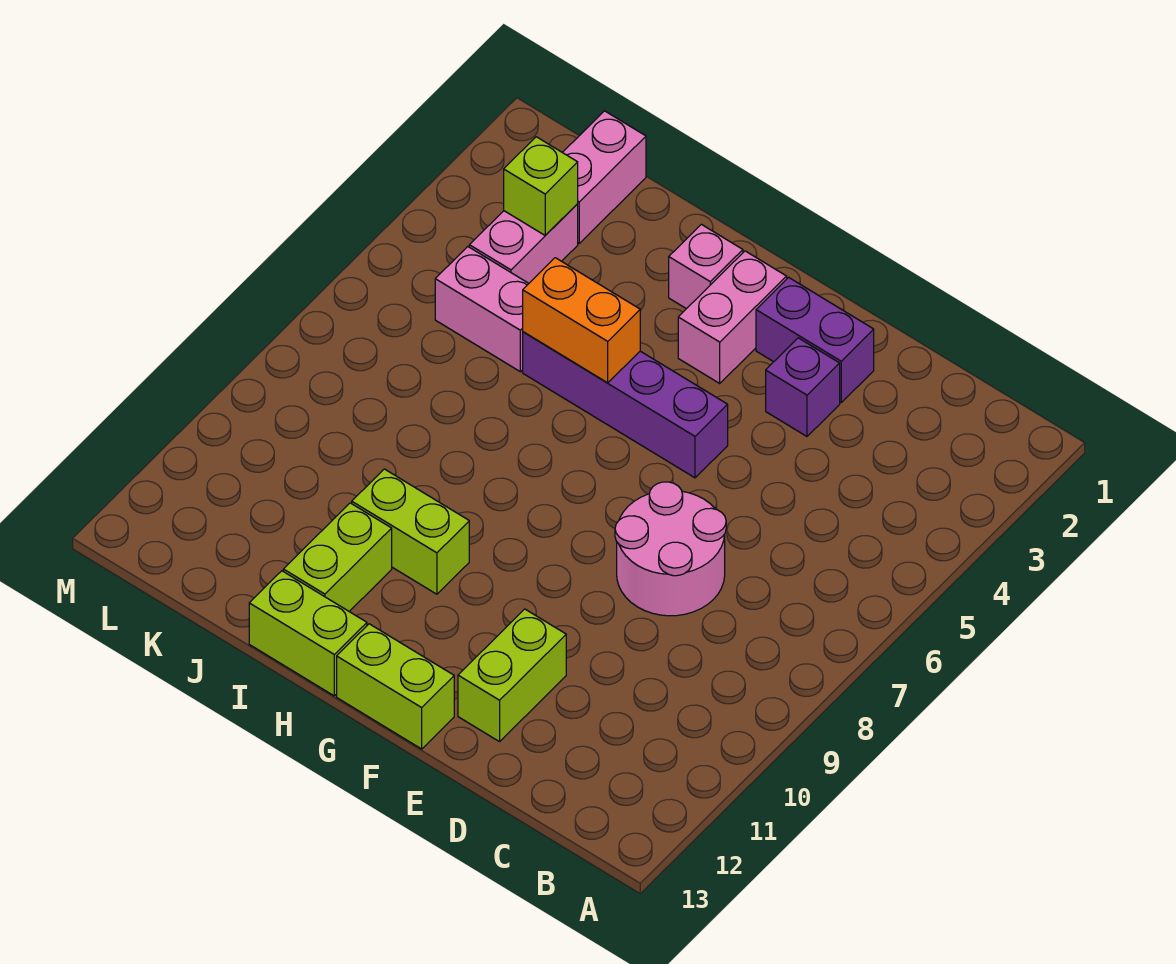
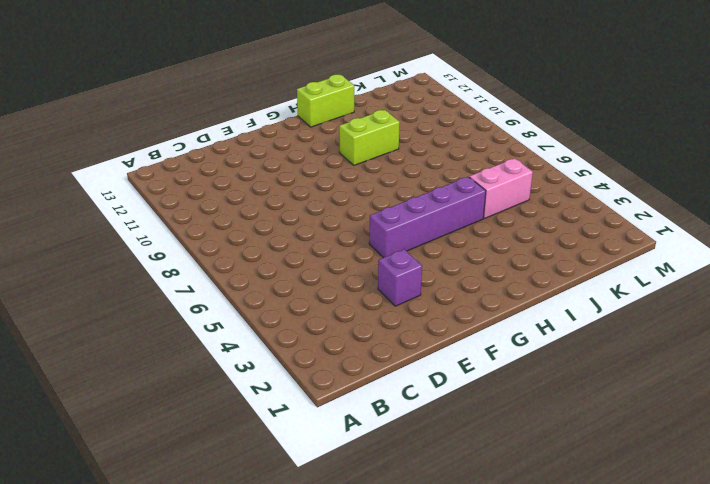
none -> pink 2x2 round brick [615,482,726,616]
none -> purple 1x2 brick [756,277,874,402]
none -> lime 1x2 brick [458,609,566,742]

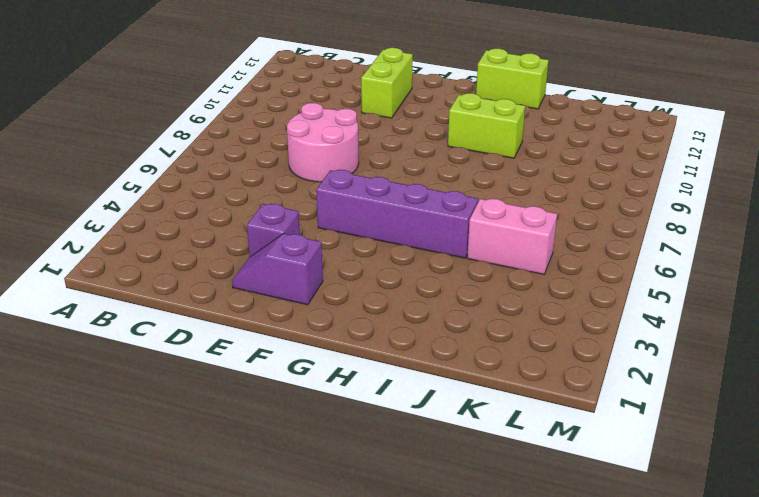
purple 1x2 slope [232,234,323,305] -> purple 1x2 brick [756,277,874,402]
none -> lime 1x2 brick [337,624,454,749]
none -> pink 1x2 brick [678,251,787,383]
none -> pink 1x1 brick [669,224,743,309]

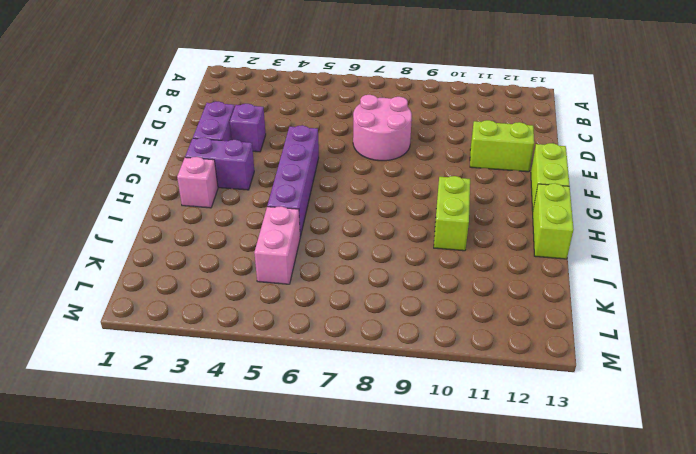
purple 1x2 brick [185,137,254,190] -> pink 1x2 brick [678,251,787,383]
none -> lime 1x2 brick [283,503,392,611]
none -> pink 1x2 brick [562,111,646,243]
none -> pink 1x2 brick [469,204,578,283]

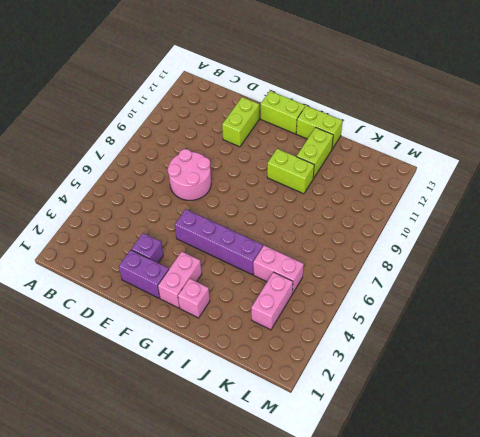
none -> pink 1x2 brick [562,111,646,243]
none -> orange 1x2 brick [523,258,640,383]
none -> lime 1x1 brick [504,137,578,235]

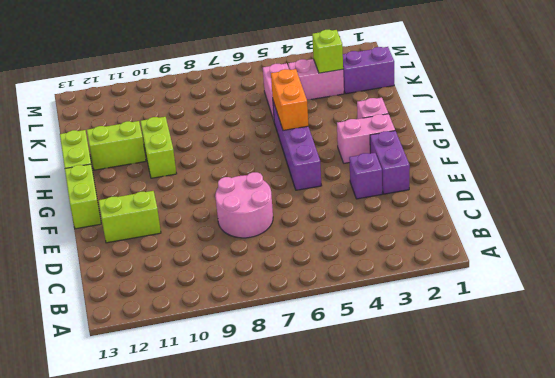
purple 1x2 brick [343,47,394,94] -> pink 1x2 brick [562,111,646,243]

